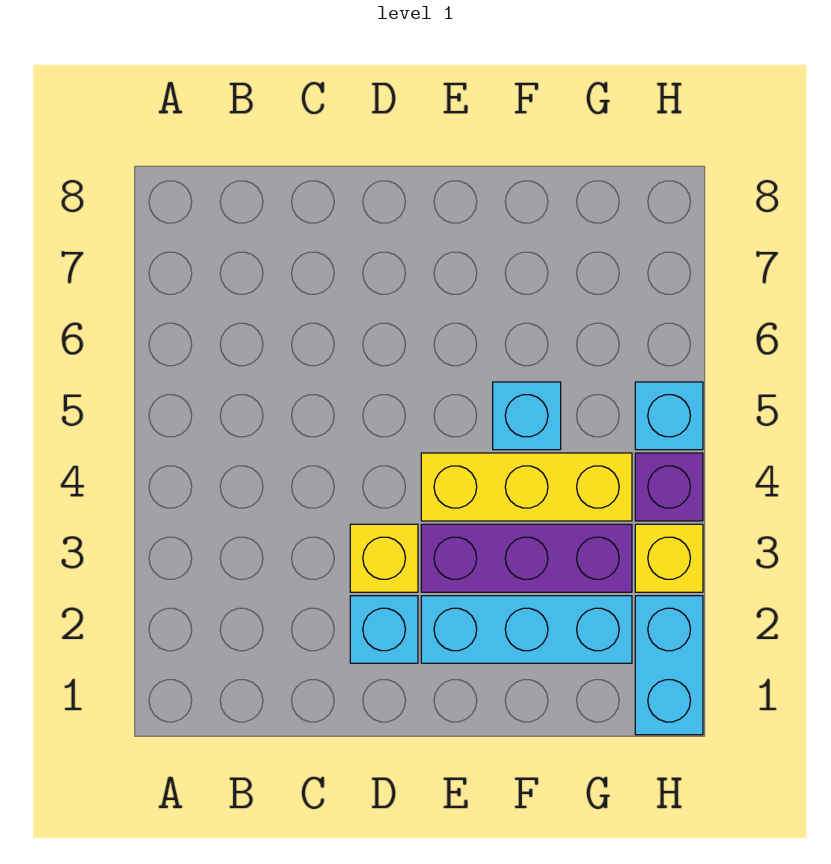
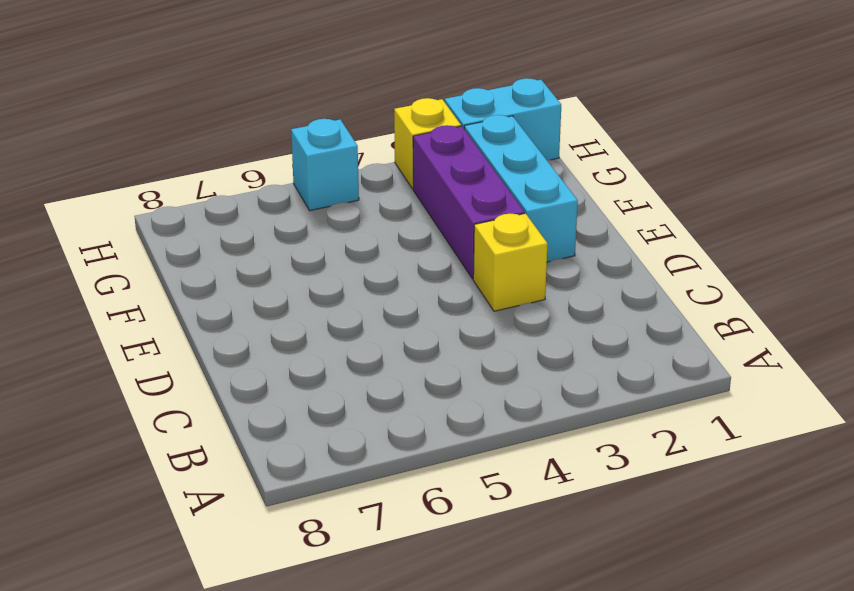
none -> cyan 1x1 brick [350,596,418,663]
none -> yellow 1x3 brick [421,453,632,521]

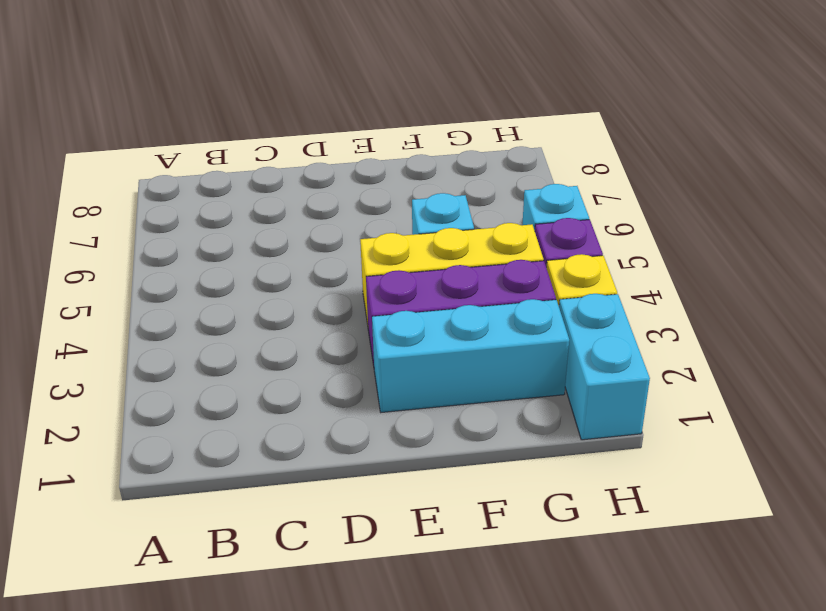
none -> cyan 1x1 brick [350,596,418,663]
none -> yellow 1x1 brick [350,524,418,592]

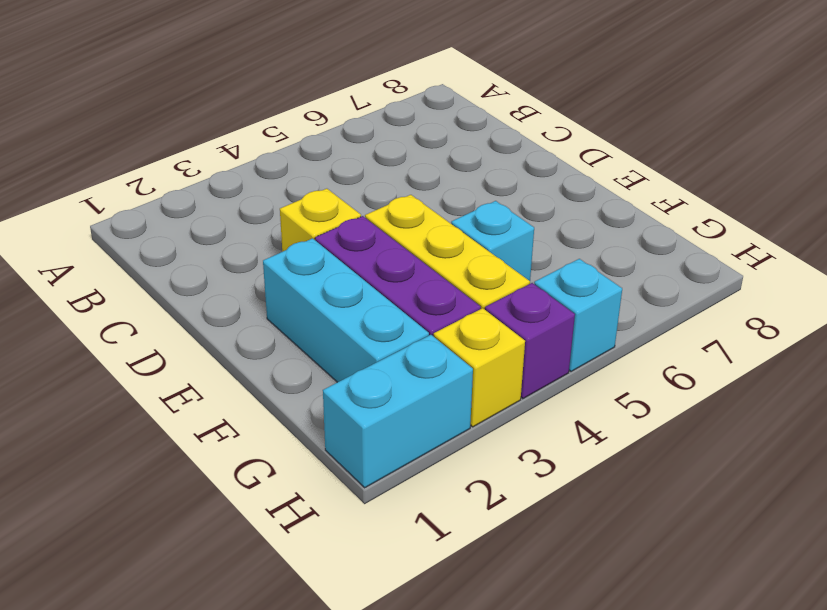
none -> cyan 1x1 brick [350,596,418,663]

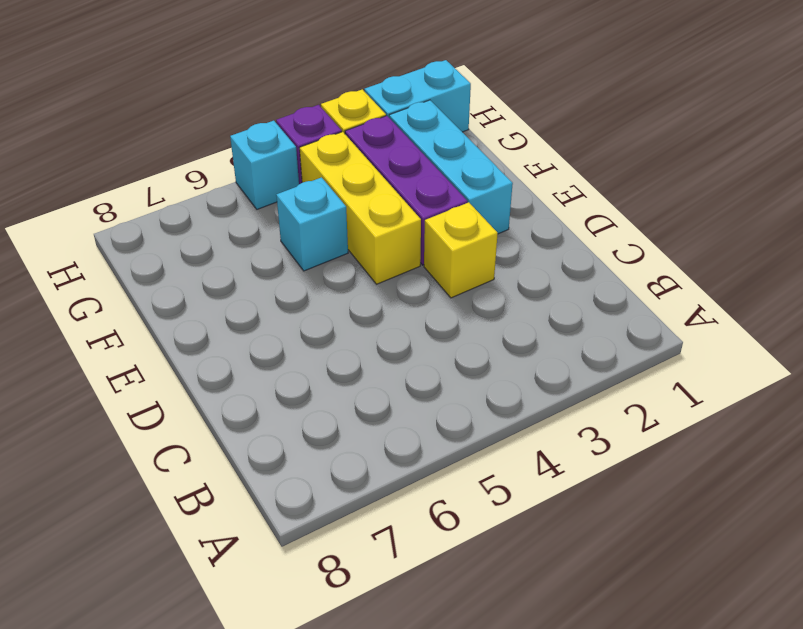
none -> cyan 1x1 brick [350,596,418,663]

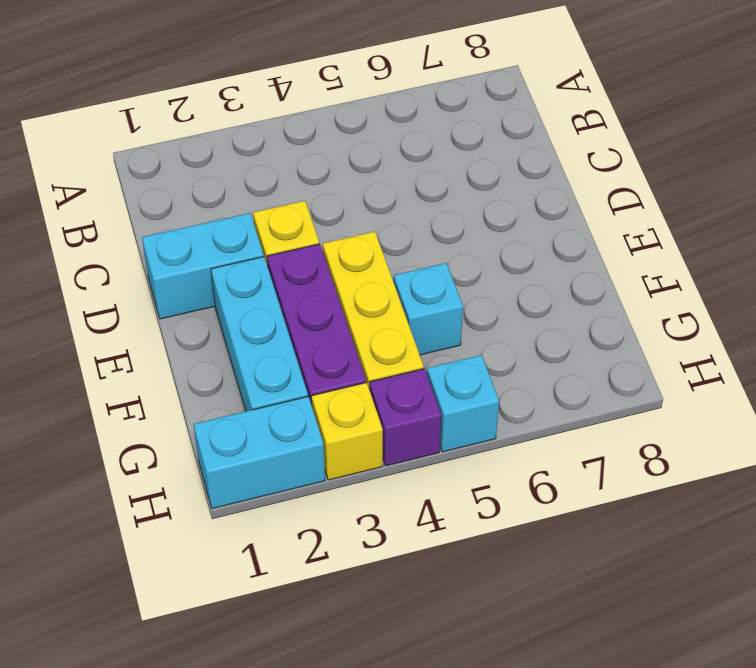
cyan 1x2 brick [142,213,264,319] -> cyan 1x1 brick [350,596,418,663]

